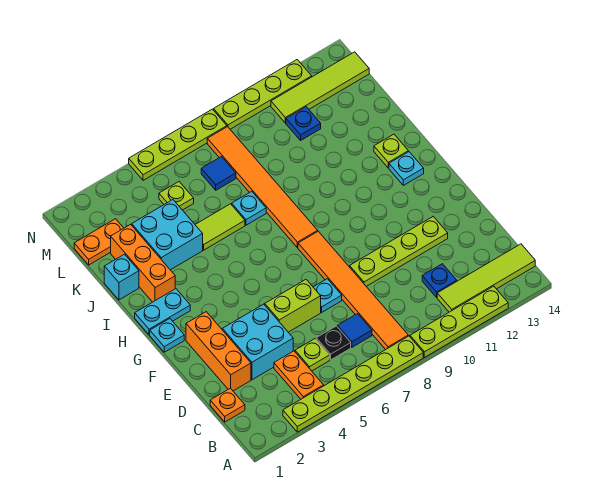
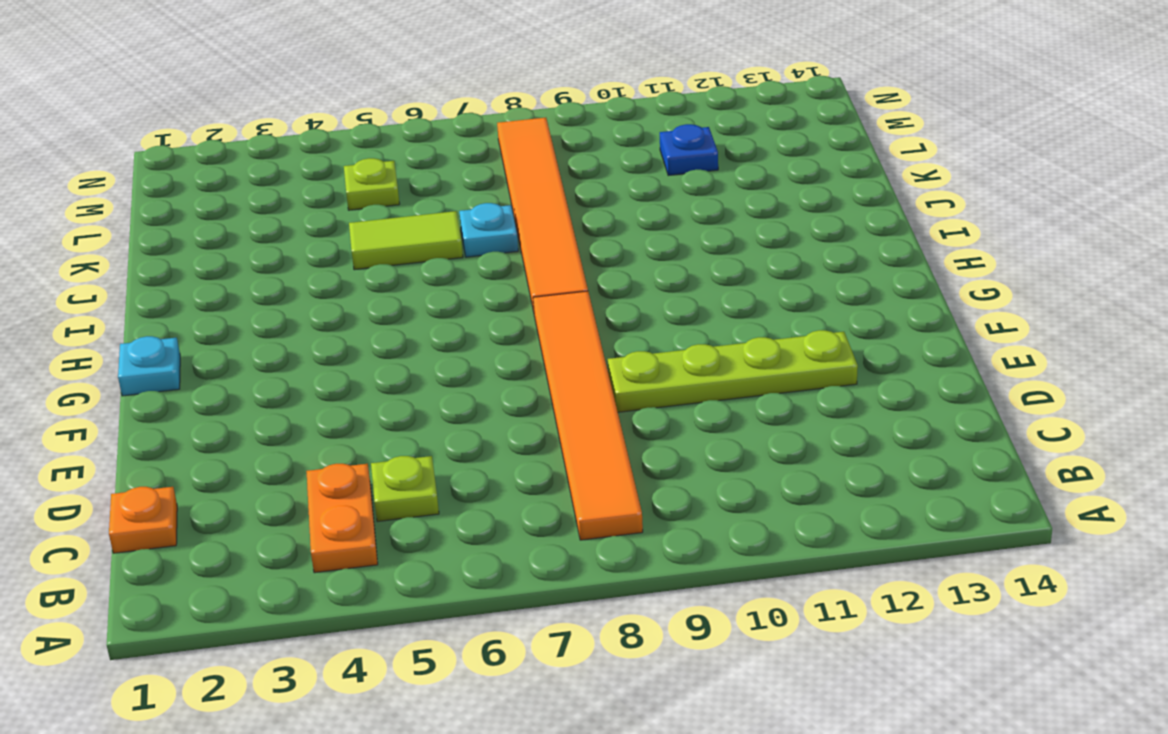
none -> lime 1x6 plate [283,336,423,432]
none -> lime 1x4 plate [410,286,508,357]
none -> lime 1x4 tile [437,244,535,312]
none -> black 1x1 plate [316,326,351,360]

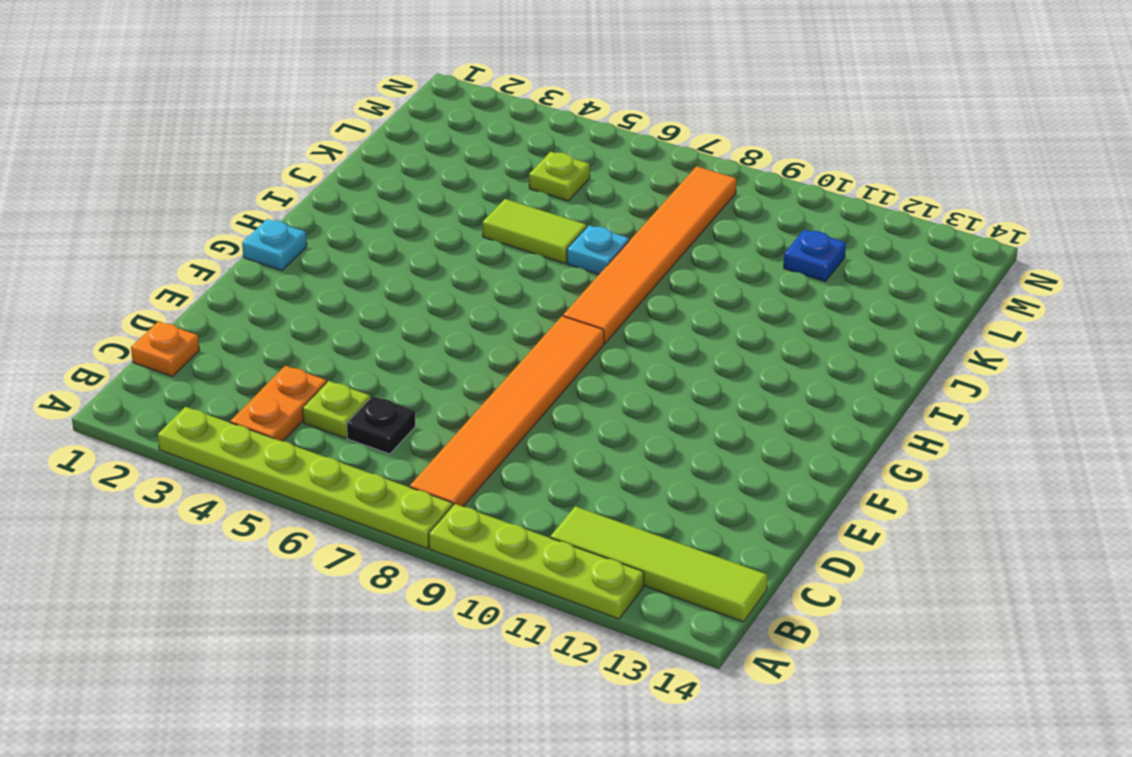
none -> blue 1x1 tile [337,314,372,347]
none -> blue 1x1 plate [422,264,457,297]
none -> orange 1x3 brick [186,312,251,391]
none -> cyan 2x2 brick [222,304,293,380]

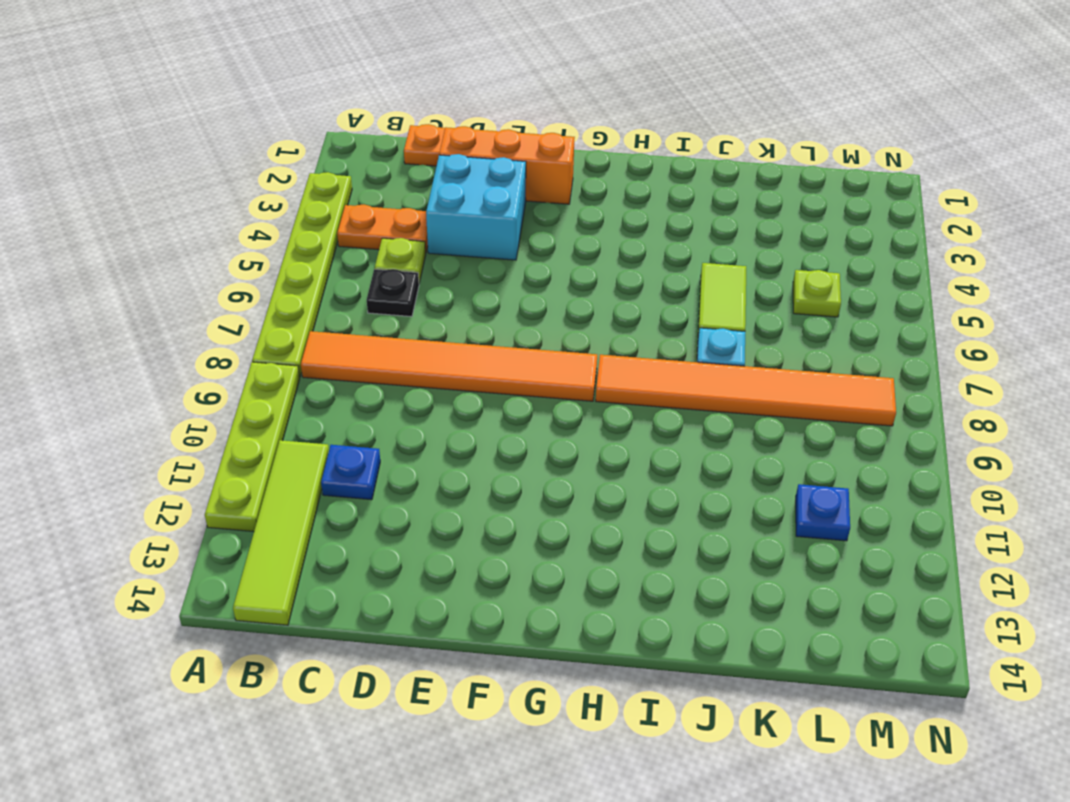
none -> blue 1x1 tile [337,314,372,347]
none -> lime 1x2 brick [265,280,321,332]
none -> cyan 1x1 plate [313,279,342,312]
none -> lime 1x4 plate [350,217,448,286]

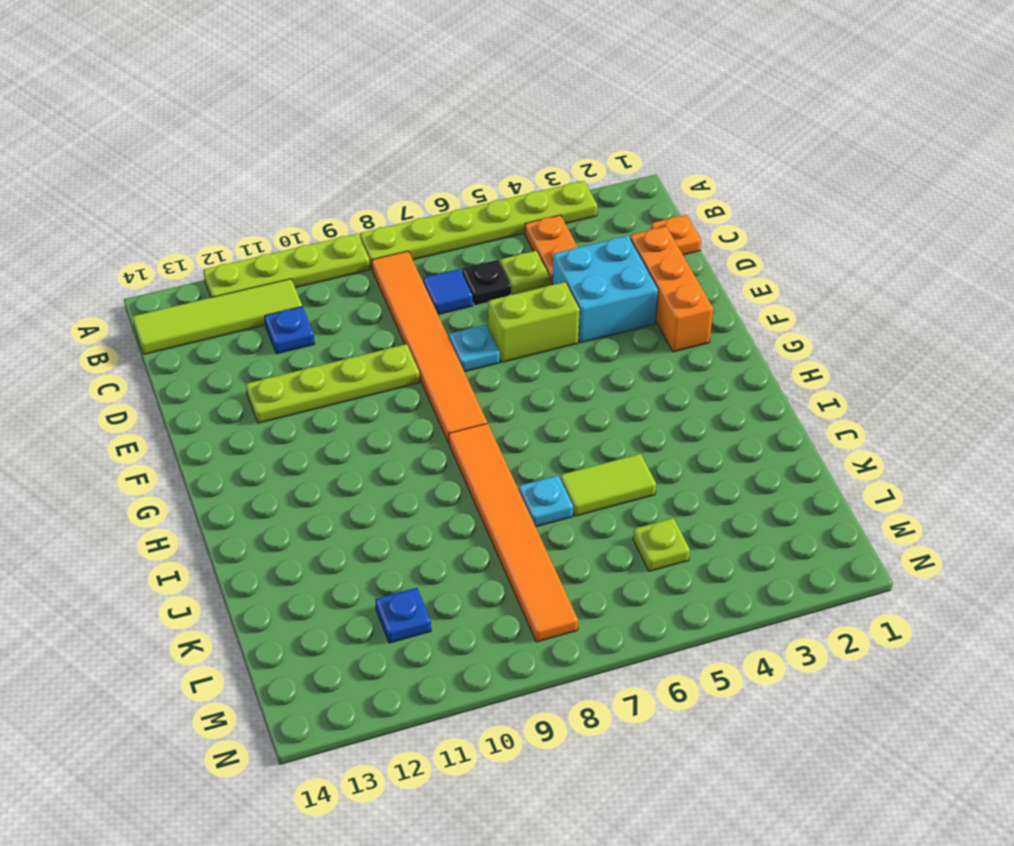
none -> cyan 1x1 plate [150,319,184,352]
none -> cyan 1x2 plate [135,289,190,335]
none -> cyan 1x1 plate [389,152,424,185]
none -> orange 1x3 brick [111,224,175,302]

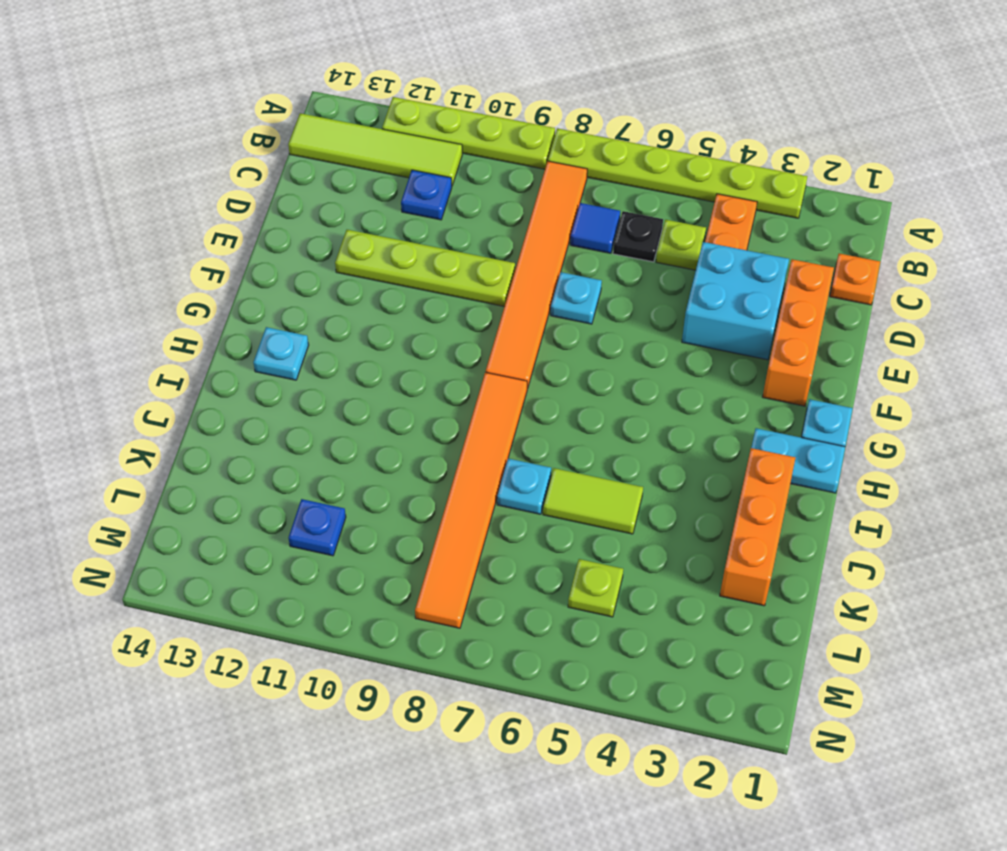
none -> lime 1x2 brick [265,280,321,332]
none -> lime 1x1 plate [374,134,408,168]
none -> cyan 1x1 brick [104,254,139,300]
none -> cyan 2x2 brick [132,200,203,270]

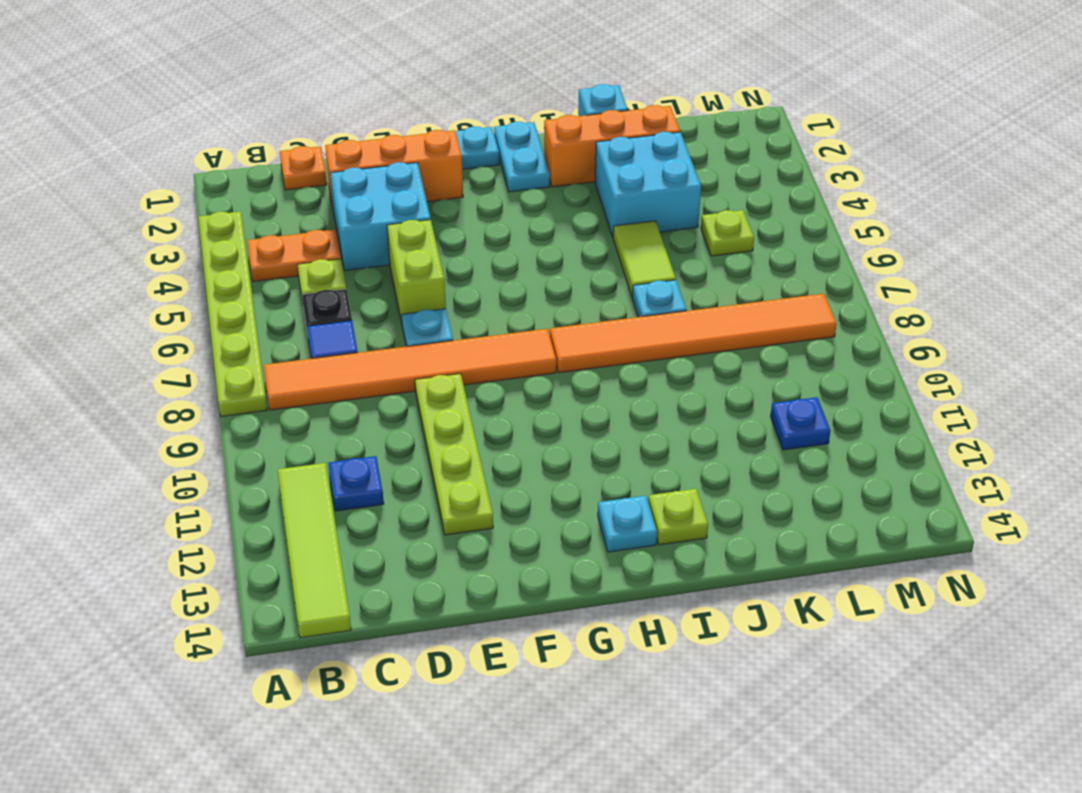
none -> lime 1x4 plate [410,286,508,357]
none -> orange 1x2 plate [74,219,123,265]
none -> blue 1x1 tile [201,157,236,190]
none -> lime 1x4 tile [271,52,369,123]

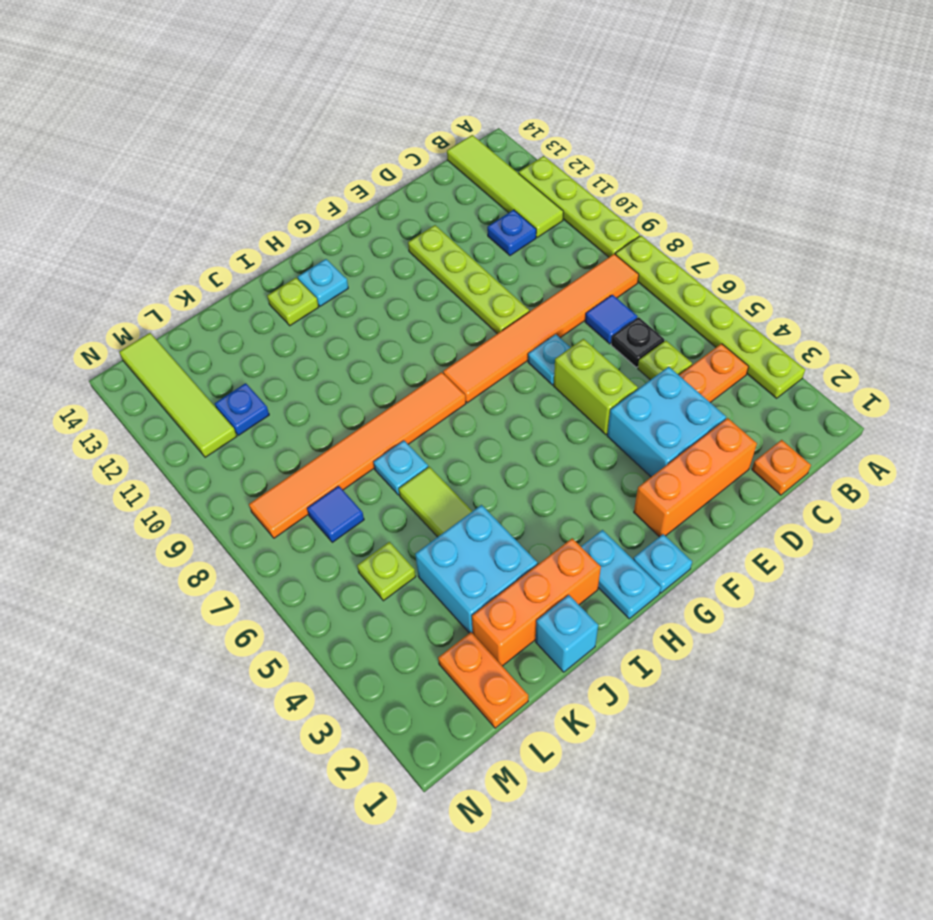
none -> lime 1x4 plate [129,109,227,180]
none -> lime 1x4 plate [214,60,312,129]

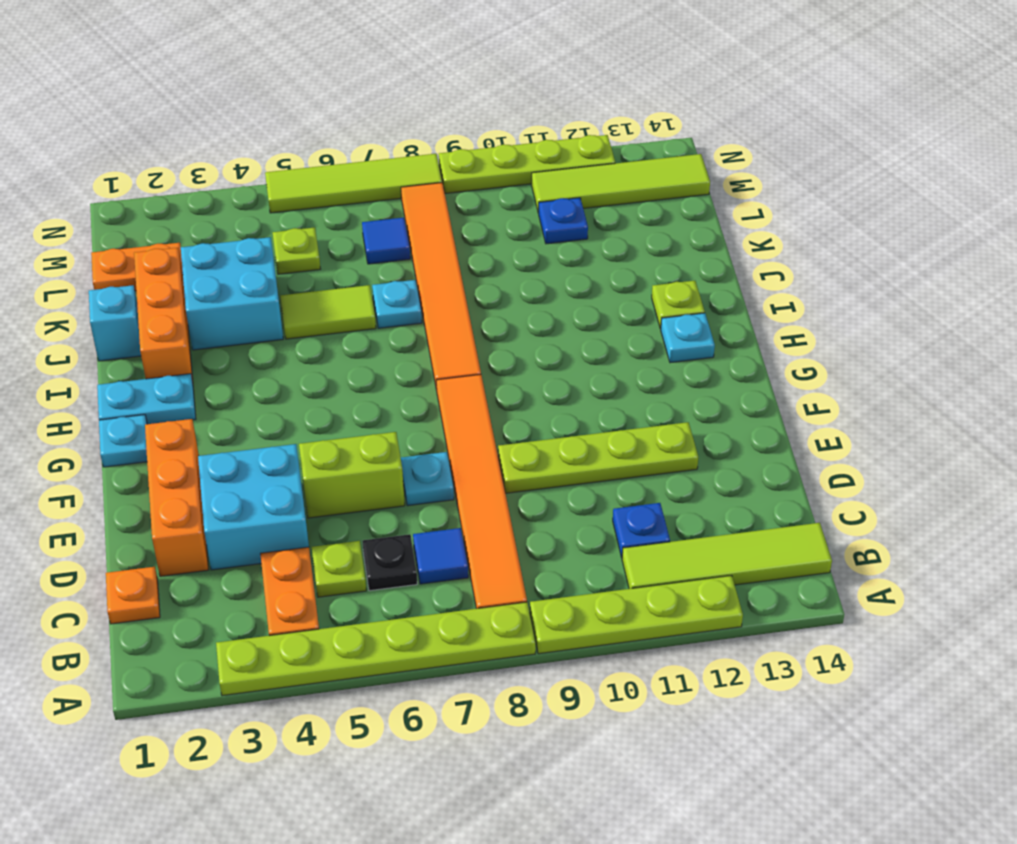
lime 1x4 tile [265,154,442,213] -> lime 1x4 plate [129,109,227,180]

